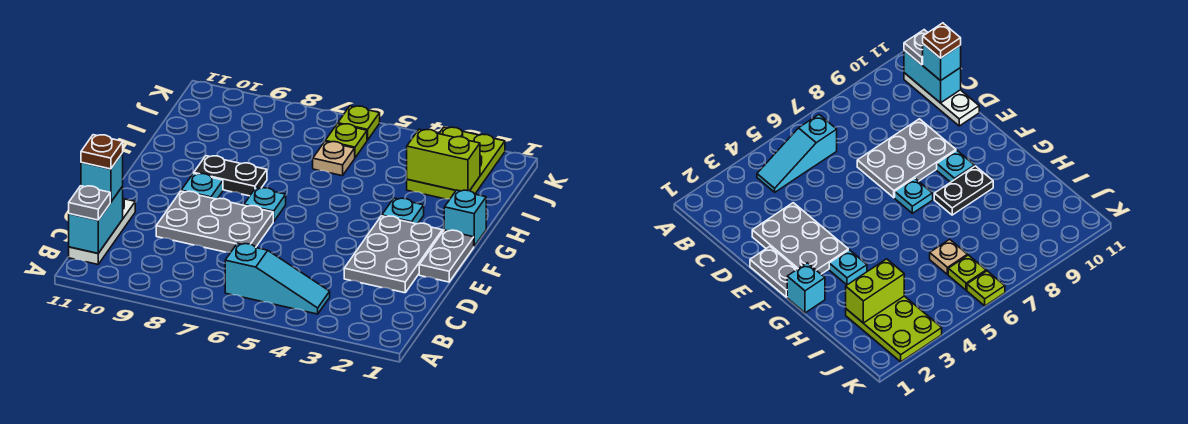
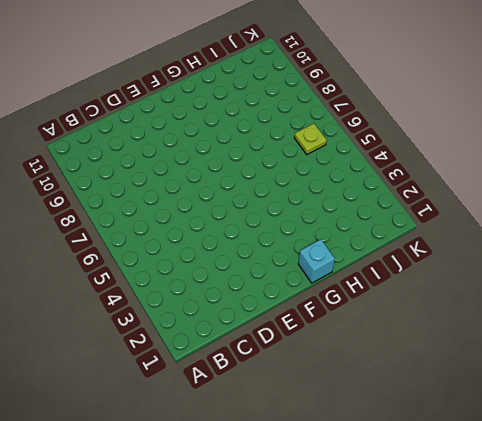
none -> cyan 1x3 slope [225,243,330,314]
none -> white 1x3 plate [69,199,135,264]
none -> grey 2x3 plate [344,216,442,293]

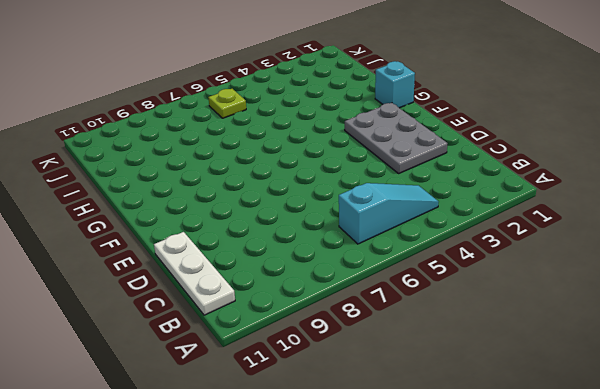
none -> grey 2x3 plate [156,191,273,252]
none -> grey 1x2 plate [419,230,474,282]
none -> cyan 1x1 plate [244,188,286,222]

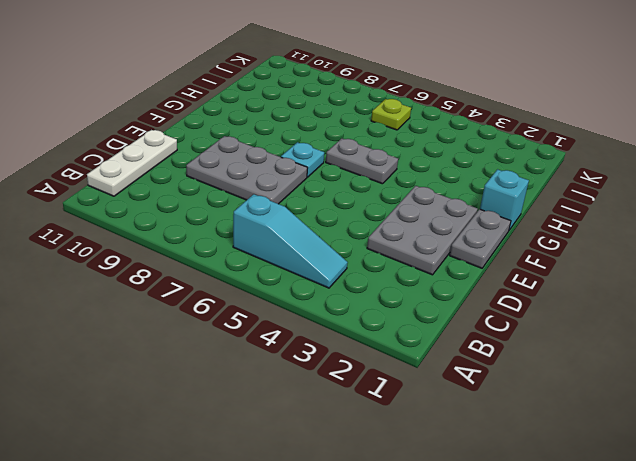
grey 1x2 plate [326,139,398,184] -> none
none -> cyan 1x1 plate [181,173,223,199]
none -> cyan 1x1 plate [382,198,424,224]
none -> black 1x2 plate [194,156,267,196]

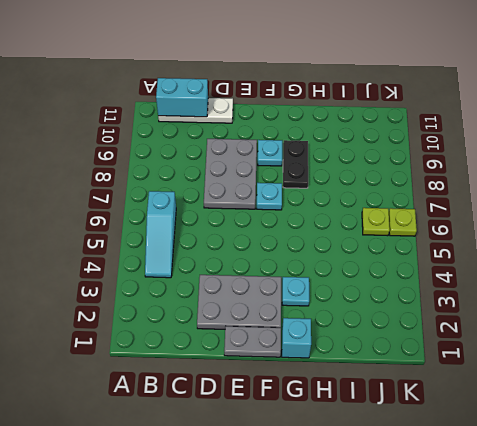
none -> lime 2x3 plate [407,127,505,199]
none -> tan 1x1 plate [313,142,355,176]
none -> lime 1x2 brick [407,129,480,191]

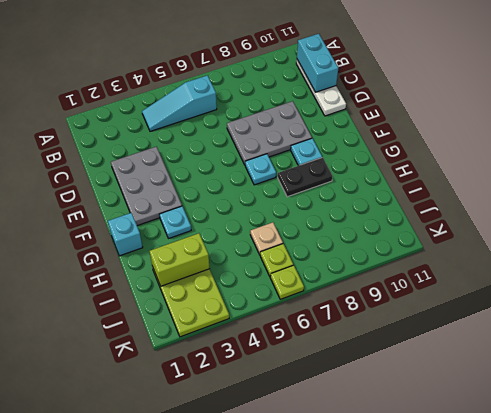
none -> grey 1x2 plate [419,230,474,282]
none -> grey 1x1 plate [69,186,110,220]
none -> cyan 1x1 brick [81,153,123,202]

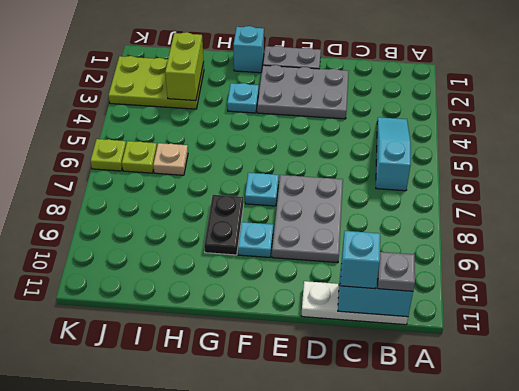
none -> brown 1x1 plate [81,135,123,169]

